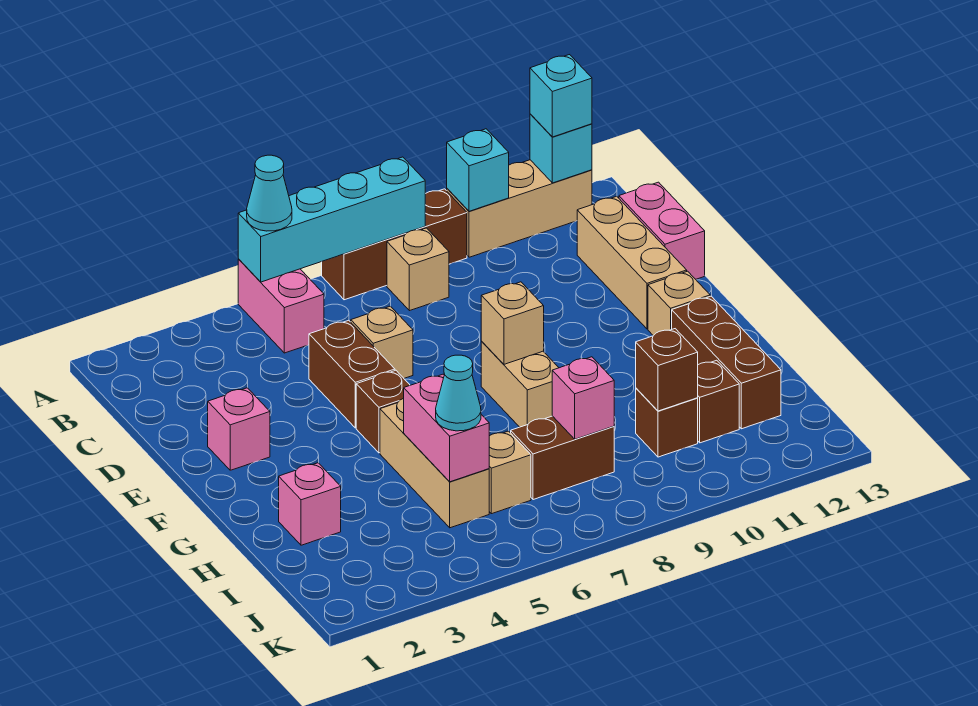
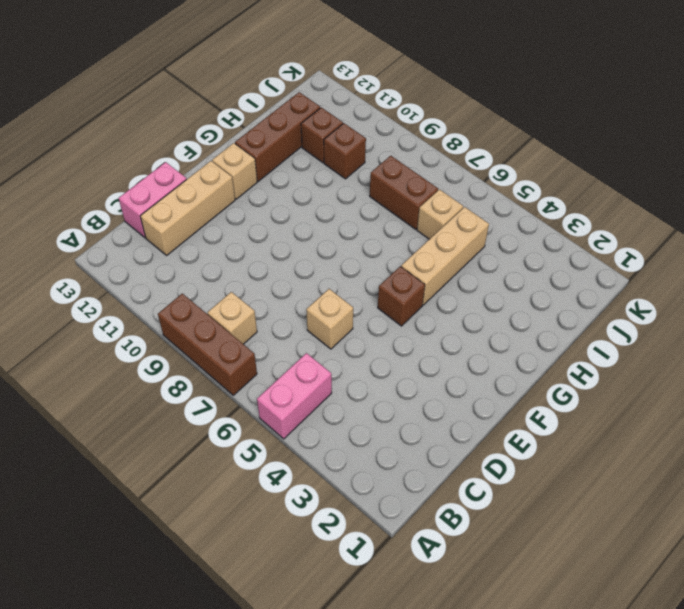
none -> tan 1x3 brick [447,160,592,257]
none -> brown 1x2 brick [309,320,395,428]
none -> pink 1x1 brick [208,388,270,470]

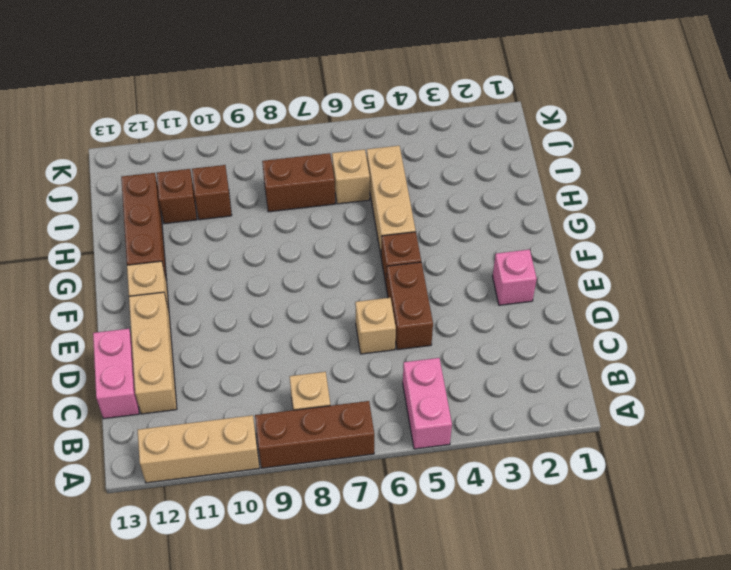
none -> tan 1x2 brick [481,342,559,427]
none -> pink 1x1 brick [279,463,341,545]
none -> cyan 1x4 brick [238,157,425,282]

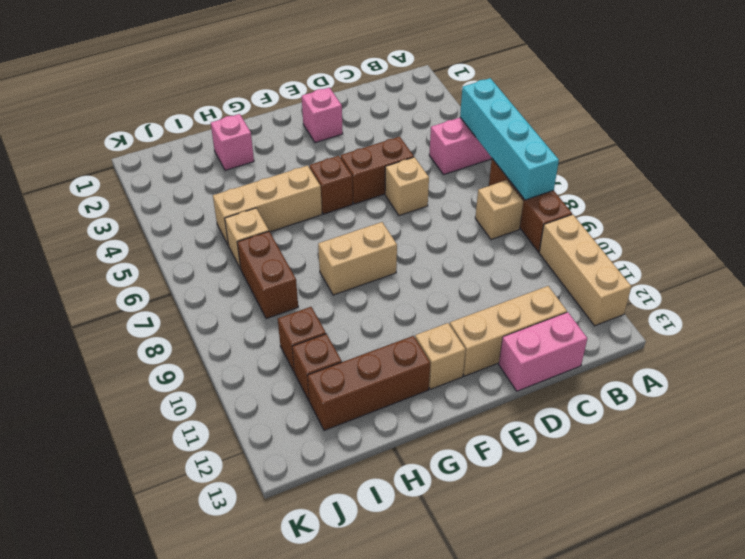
none -> cyan 1x1 brick [447,129,509,211]
none -> cyan 1x1 brick [530,114,592,183]
none -> tan 1x1 brick [481,282,544,364]

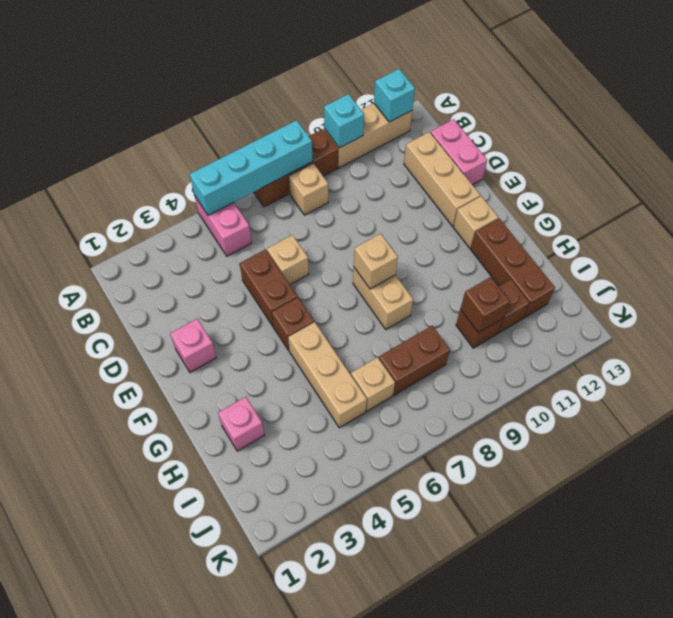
none -> pink 1x2 brick [404,374,489,482]
none -> pink 1x1 brick [552,357,614,439]
none -> cyan 1x1 cone [247,155,292,231]

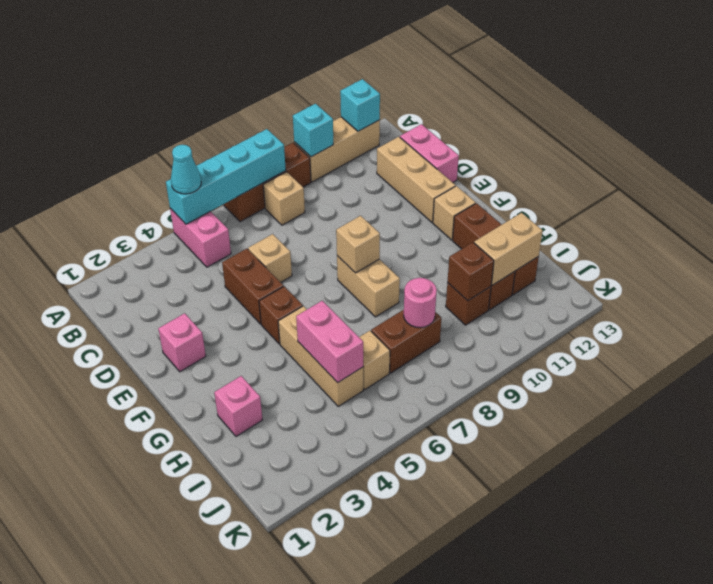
pink 1x1 round brick [404,278,437,328] -> pink 1x1 brick [552,357,614,439]
tan 1x2 brick [474,213,542,285] -> none
none -> cyan 1x1 brick [530,55,592,137]
none -> cyan 1x1 cone [436,355,481,431]

